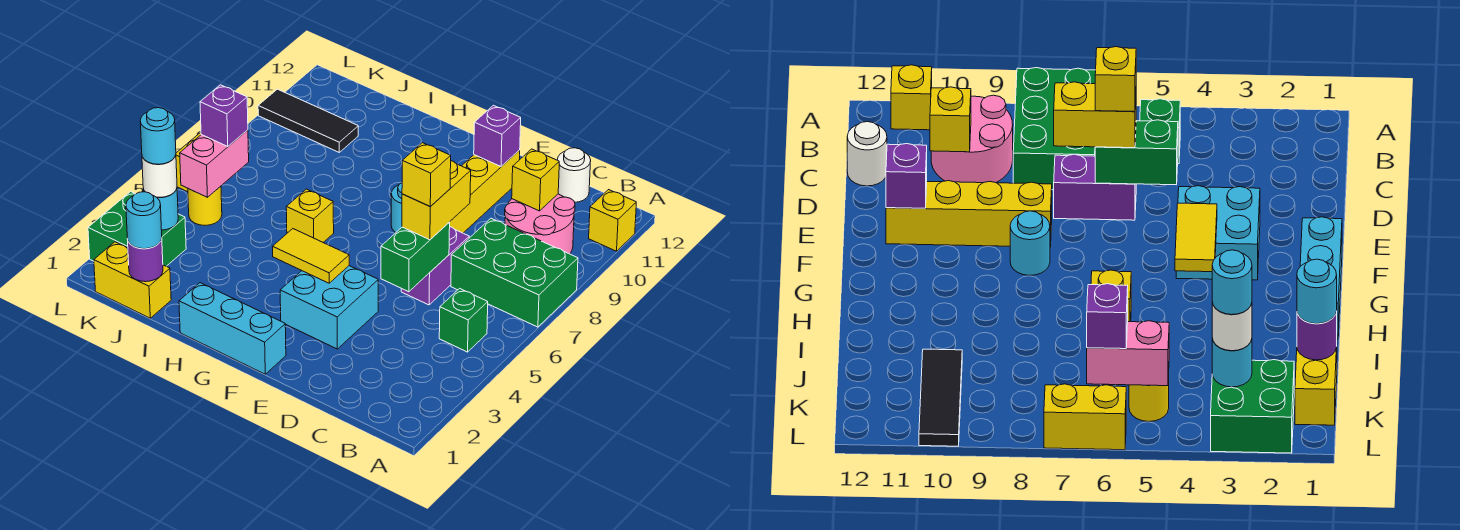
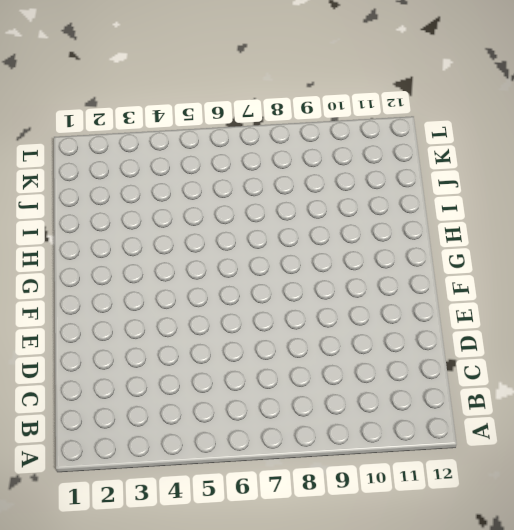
none -> green 2x3 brick [451,218,578,327]
none -> yellow 1x1 brick [589,190,636,251]
none -> green 1x1 brick [439,288,488,352]

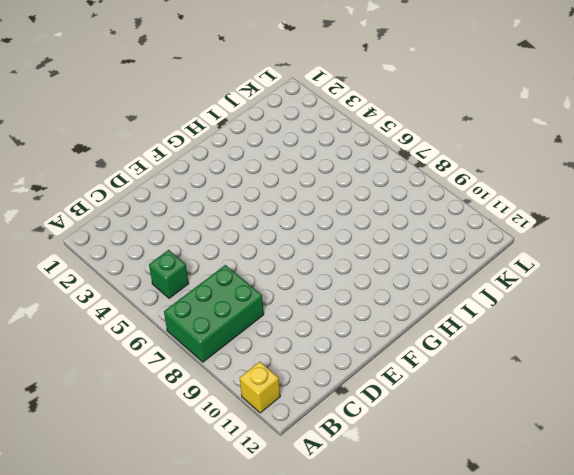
none -> pink 2x2 round brick [505,194,575,254]
none -> white 1x1 round brick [558,148,591,202]
none -> purple 1x2 brick [401,227,469,305]

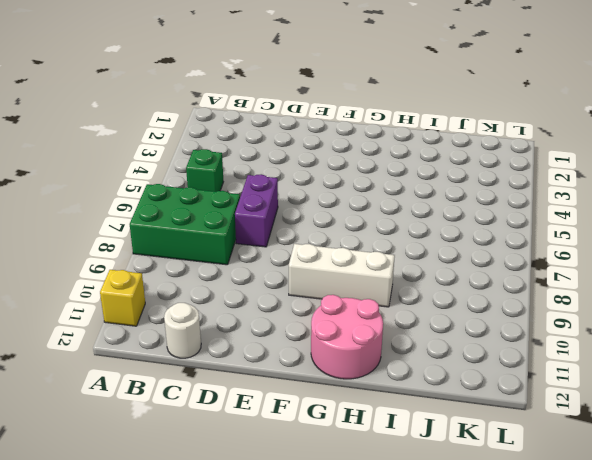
white 1x3 brick [289,244,395,307] -> none
pink 2x2 round brick [311,295,383,379] -> pink 2x2 round brick moved to [505,194,575,254]
none -> cyan 2x2 brick [280,266,378,349]
none -> yellow 1x4 brick [450,150,520,233]
none -> cyan 1x3 brick [179,283,286,374]

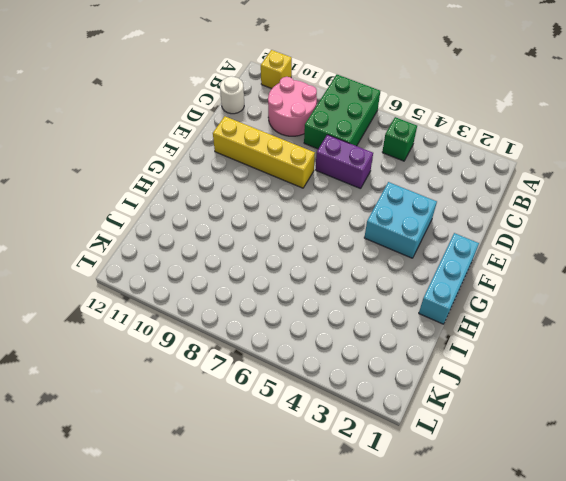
none -> cyan 1x1 round brick [391,183,402,232]
none -> yellow 1x1 brick [286,189,334,242]
none -> yellow 1x2 brick [94,242,171,318]

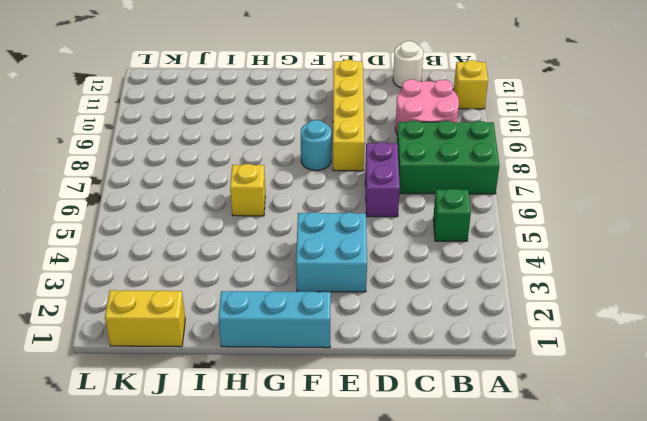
none -> black 1x3 tile [258,89,358,152]
none -> green 2x2 brick [88,192,186,266]
none -> yellow 1x1 round brick [188,186,222,225]

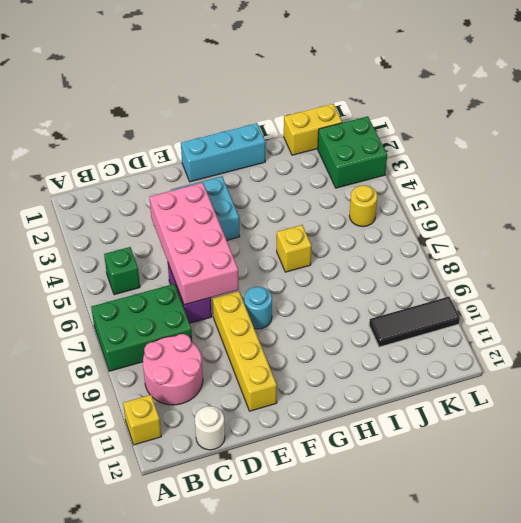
pink 2x4 brick [149,183,239,305] -> green 1x2 brick [381,222,450,292]
none -> yellow 1x2 brick [1044,384,1126,450]
none -> yellow 1x1 brick [512,149,559,211]
none -> purple 1x1 brick [474,105,521,166]

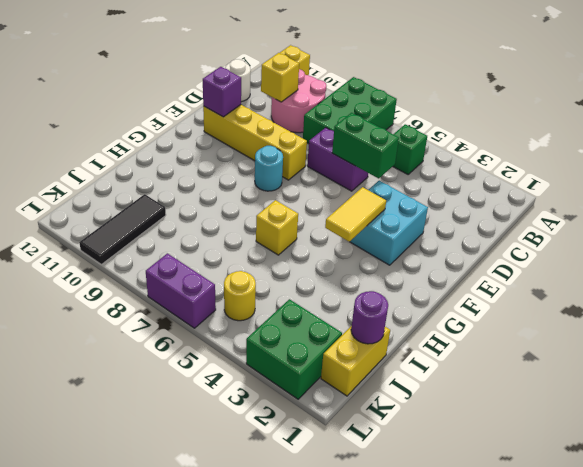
purple 1x2 brick [146,253,216,328] -> yellow 1x2 brick [1044,384,1126,450]
none -> cyan 1x3 brick [179,283,286,374]
none -> cyan 1x1 round brick [143,189,178,230]
none -> pink 1x2 brick [180,130,249,197]

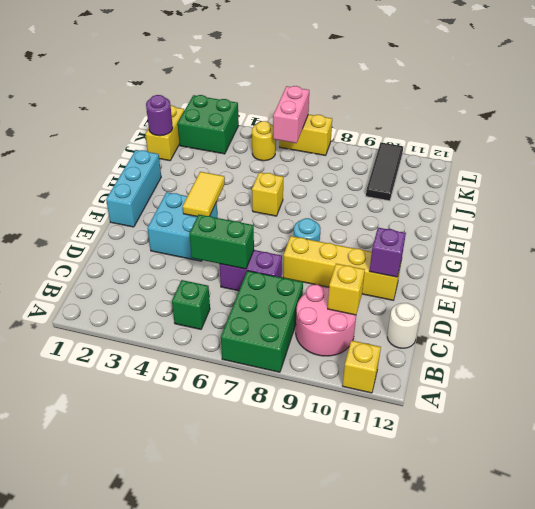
pink 1x2 brick [273,86,309,143] -> pink 1x2 brick turned to [180,130,249,197]
none -> cyan 1x1 round brick [143,189,178,230]
none -> yellow 1x2 brick [402,161,471,240]
none -> cyan 1x1 round brick [126,192,162,249]

